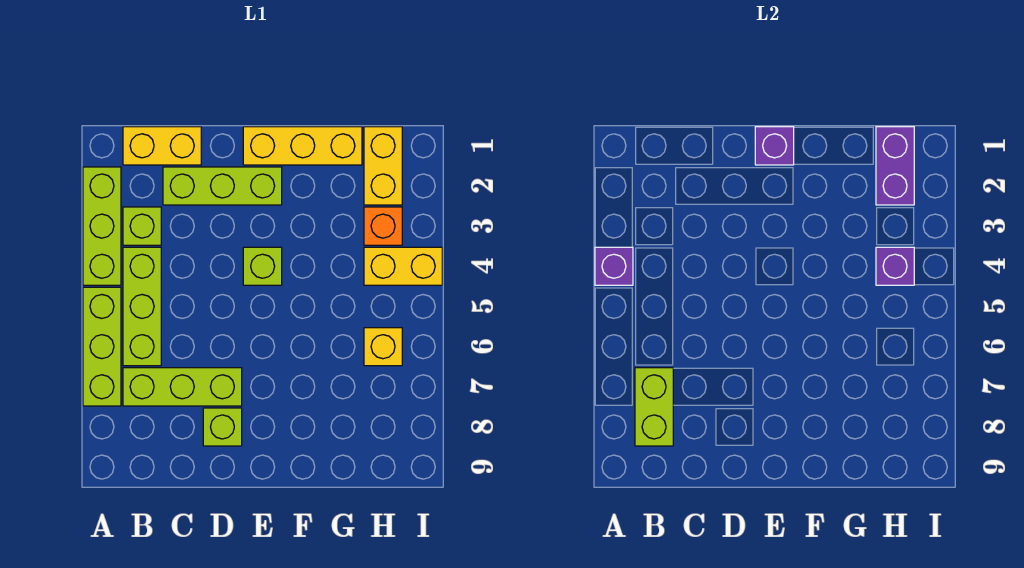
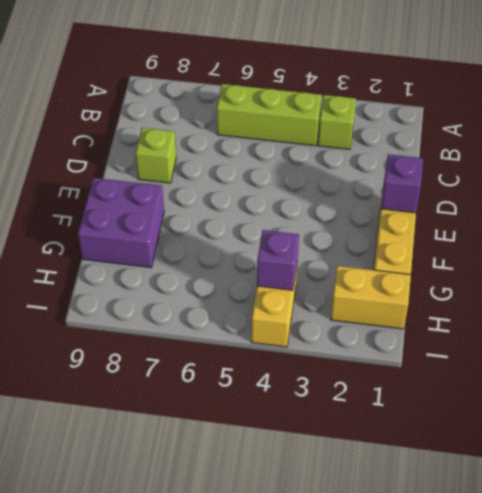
purple 2x2 brick [78,178,164,268] -> none
none -> lime 1x3 brick [83,167,121,285]
none -> lime 1x3 brick [83,287,121,406]
none -> yellow 1x2 brick [123,127,201,165]

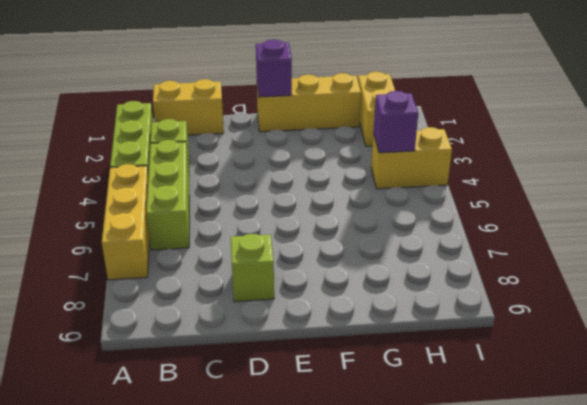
yellow 1x3 brick [102,164,150,280] -> lime 1x3 brick [83,287,121,406]
none -> lime 1x3 brick [123,368,242,406]
none -> lime 1x3 brick [163,167,282,205]
none -> lime 1x1 brick [243,247,282,285]

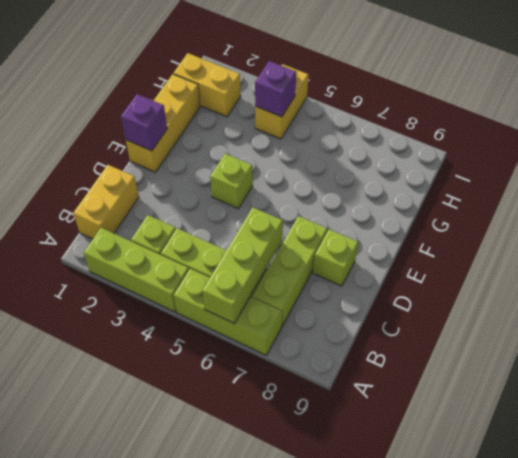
lime 1x3 brick [202,207,283,324] -> lime 1x3 brick moved to [163,167,282,205]
none -> orange 1x1 brick [364,207,402,245]
none -> yellow 1x1 brick [364,328,402,366]
none -> purple 1x1 brick [595,247,633,285]

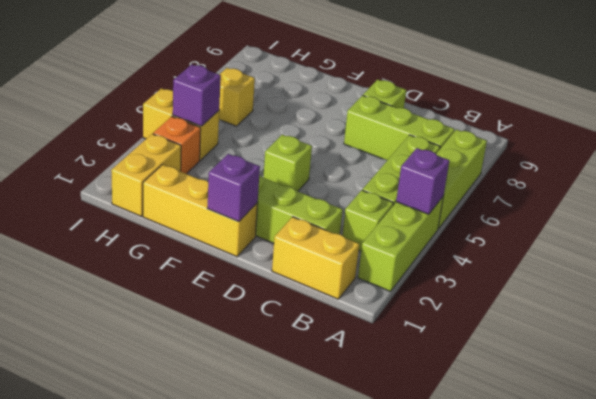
none -> lime 1x2 brick [635,368,673,446]
none -> purple 1x2 brick [876,127,914,205]

